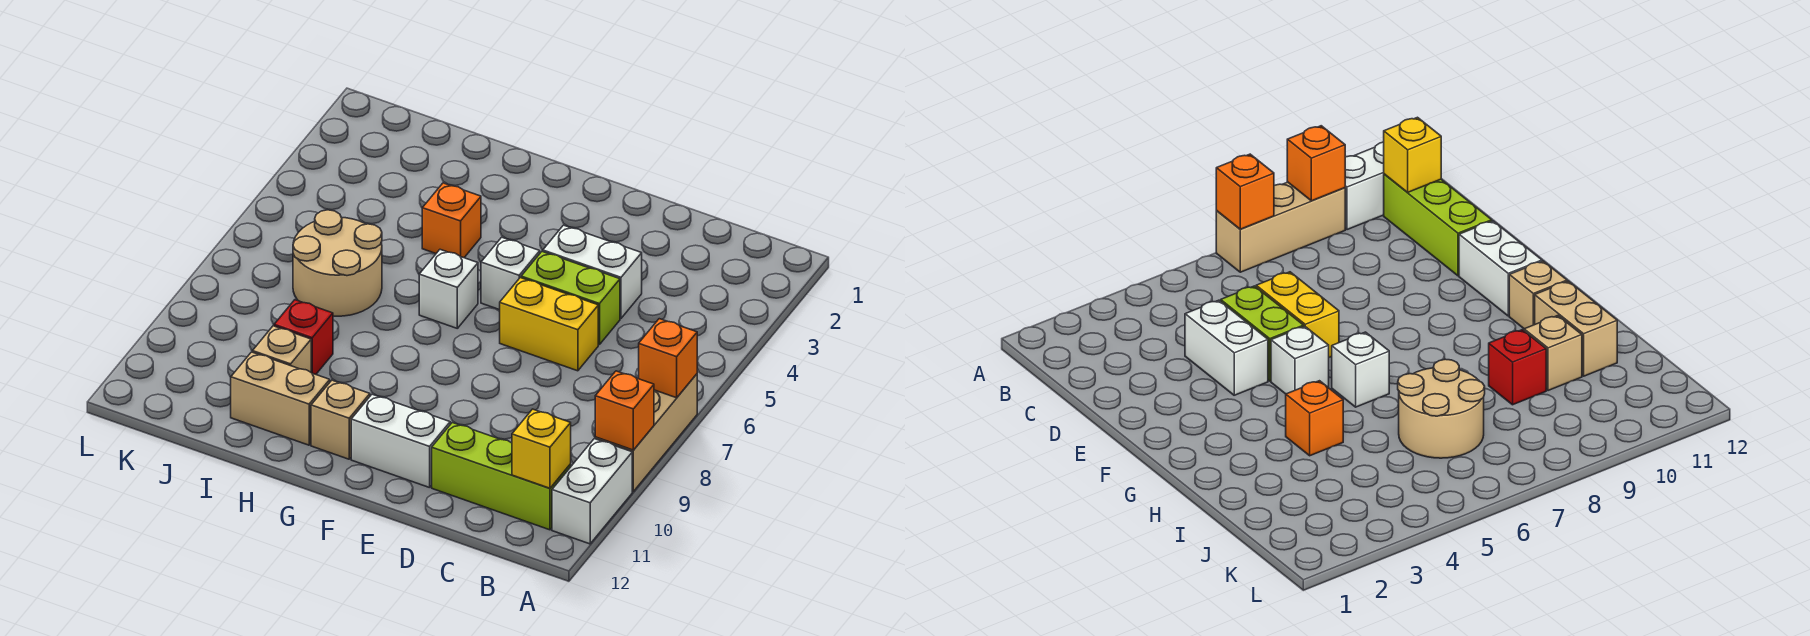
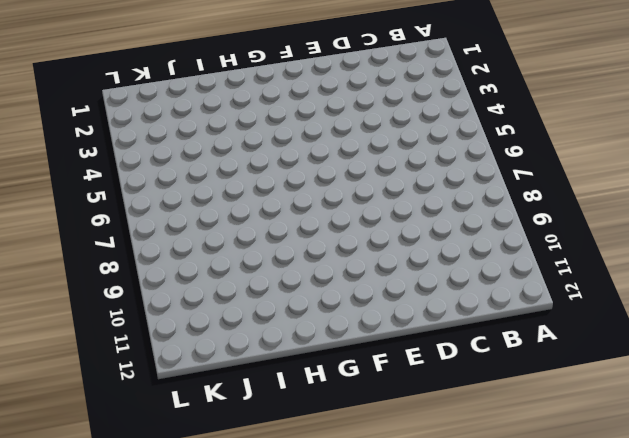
none -> tan 1x3 brick [595,374,697,491]
none -> white 1x2 brick [552,439,632,544]
none -> lime 1x3 brick [432,423,571,530]

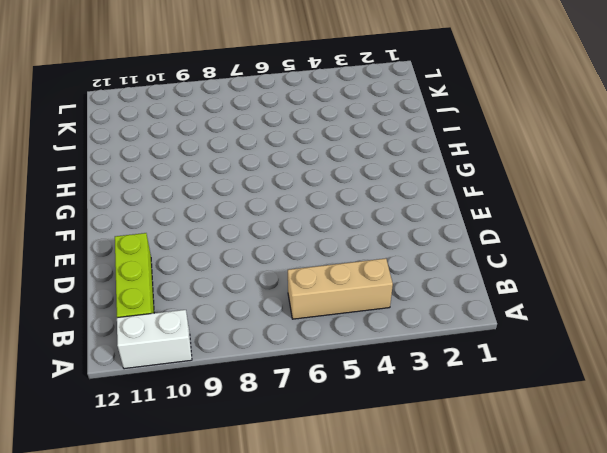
tan 1x3 brick [288,258,393,319] -> tan 1x3 brick moved to [595,374,697,491]
none -> white 1x2 brick [543,225,642,318]
none -> lime 1x2 brick [521,251,620,345]
none -> yellow 1x2 brick [500,278,598,371]

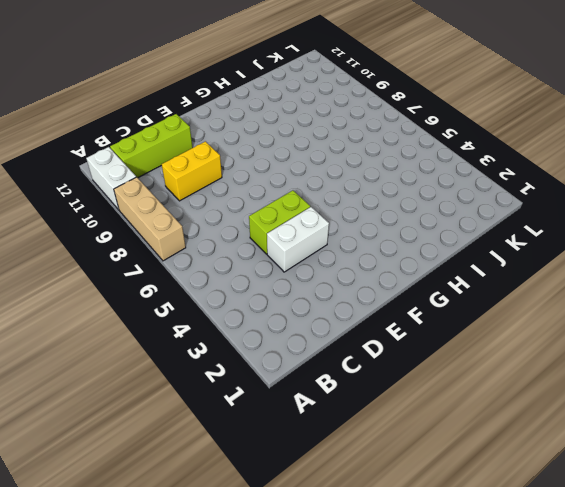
yellow 1x2 brick [162,141,222,201] -> yellow 1x2 brick moved to [500,278,598,371]
none -> white 1x2 brick [351,394,450,488]
none -> white 1x1 brick [481,237,540,310]
none -> white 1x1 brick [419,250,478,328]

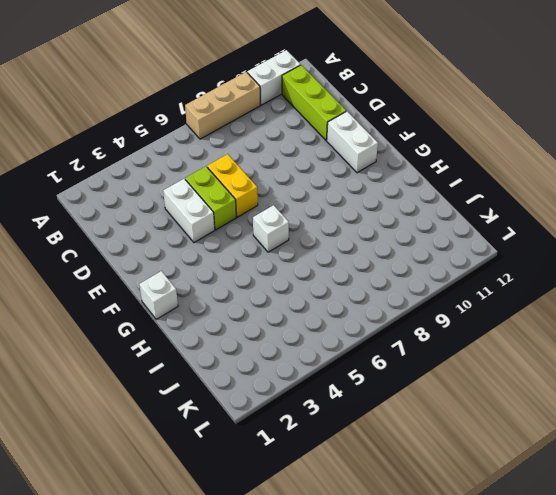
white 1x1 brick [139,271,178,319] -> white 1x1 brick moved to [481,237,540,310]
none -> tan 1x1 brick [311,380,370,459]
none -> orange 1x1 brick [422,183,481,258]
none -> tan 1x2 brick [231,352,330,445]

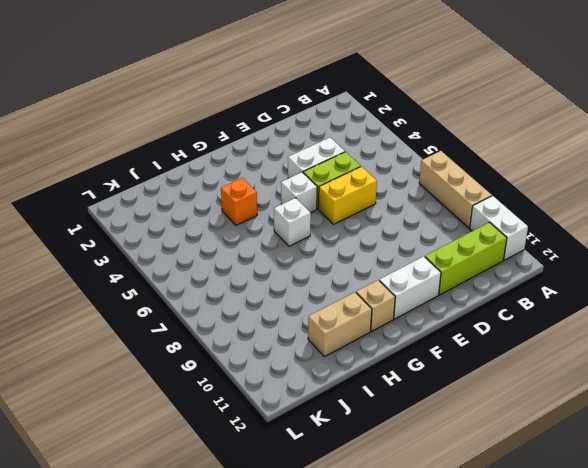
none -> tan 2x2 round brick [293,210,382,316]
none -> red 1x1 brick [274,300,333,374]
none -> tan 1x1 brick [252,326,311,372]

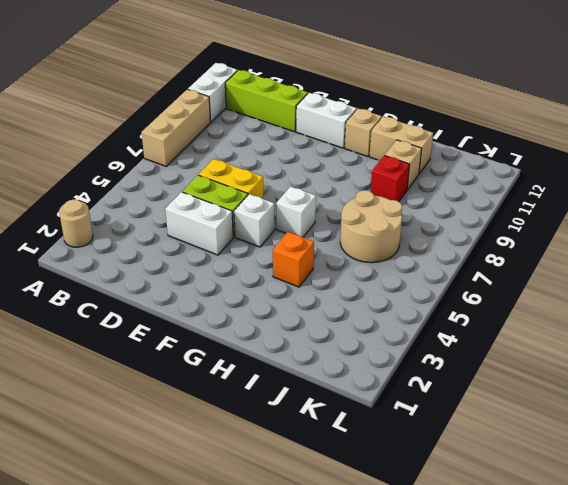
tan 1x1 round brick [59,200,93,247] -> none
none -> orange 1x1 brick [639,319,697,398]
none -> orange 1x1 brick [595,371,654,450]
none -> yellow 1x1 brick [512,409,571,488]

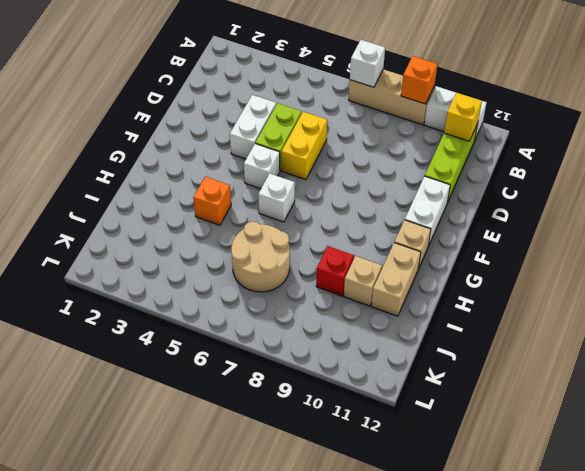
white 1x1 brick [350,40,385,87] -> orange 1x1 brick [639,319,697,398]

